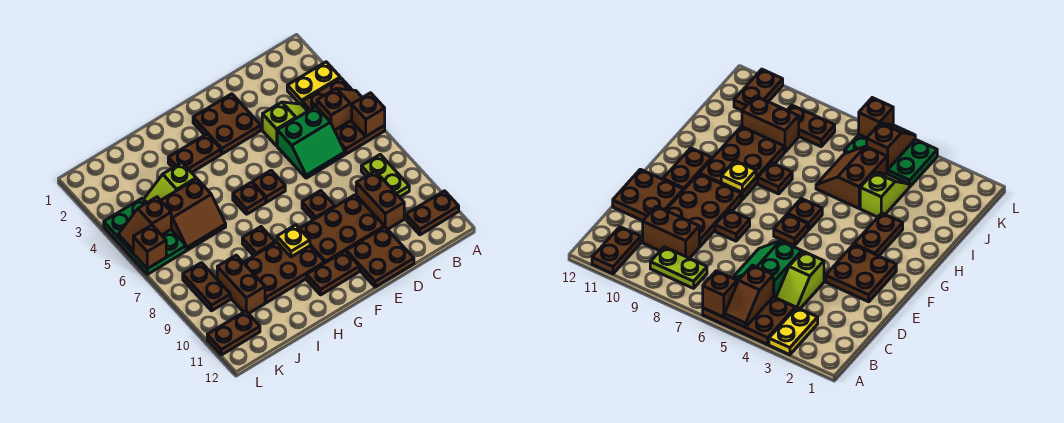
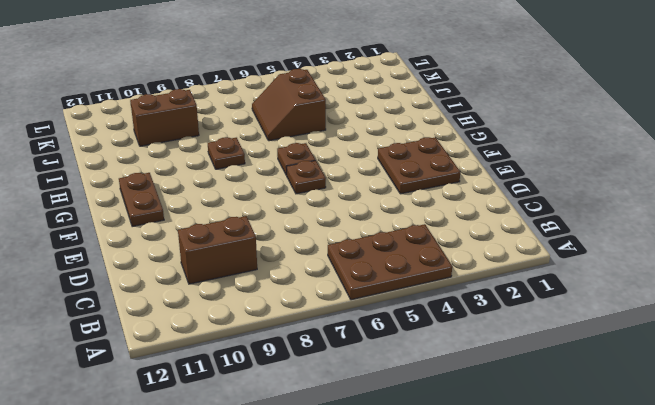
none -> yellow 1x2 plate [287,62,340,104]
none -> brown 1x2 plate [406,191,459,235]
none -> lime 1x2 plate [361,154,409,197]

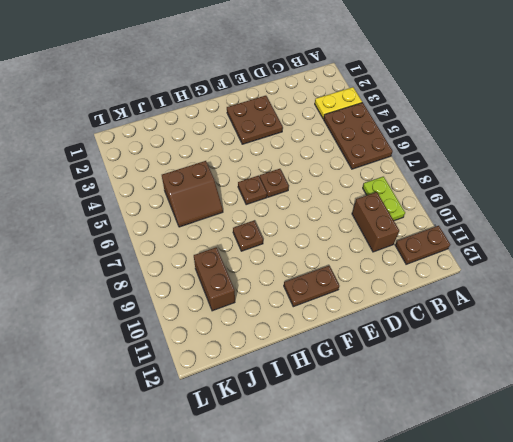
none -> lime 1x2 slope [262,102,308,146]
none -> green 2x2 slope [277,107,345,178]
none -> brown 2x3 plate [299,195,384,263]

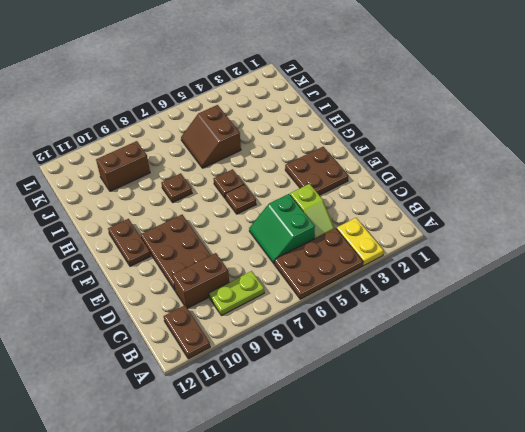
none -> brown 2x2 plate [346,227,414,287]
none -> brown 1x1 plate [302,191,335,220]
none -> brown 1x2 plate [168,134,221,173]

